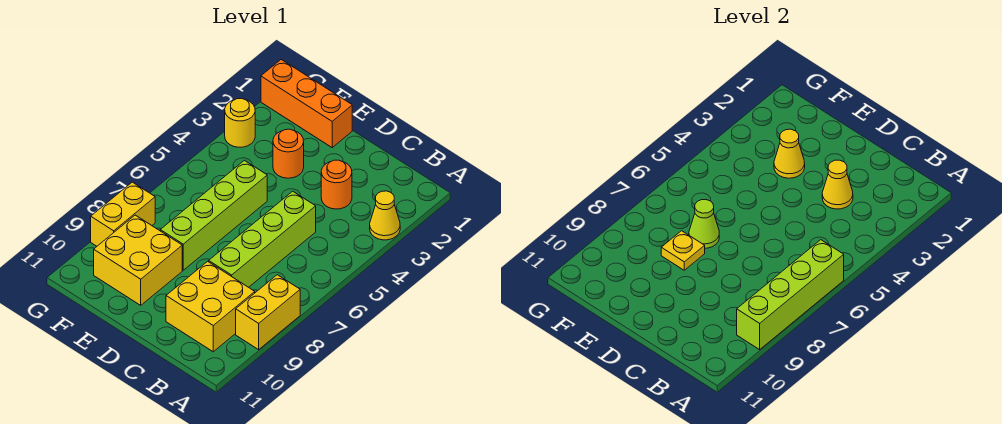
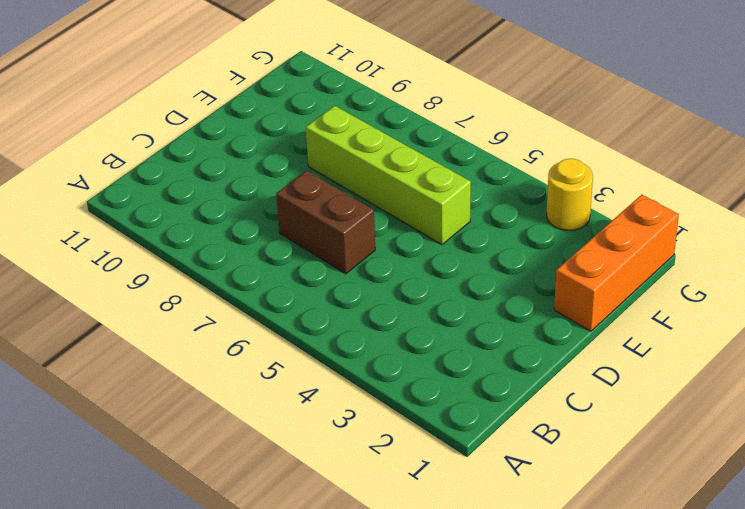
brown 1x2 brick [276,171,375,274] -> lime 1x4 brick [209,191,316,287]
none -> yellow 1x1 cone [370,191,400,240]
none -> yellow 1x2 brick [236,275,300,350]
none -> yellow 2x2 brick [166,261,255,352]

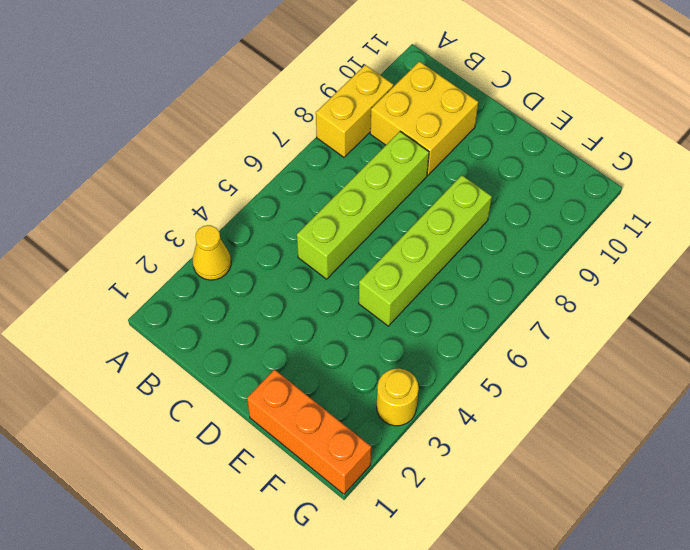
none -> orange 1x1 round brick [321,160,352,209]
none -> orange 1x1 round brick [273,129,304,178]
none -> yellow 2x2 brick [94,215,182,305]

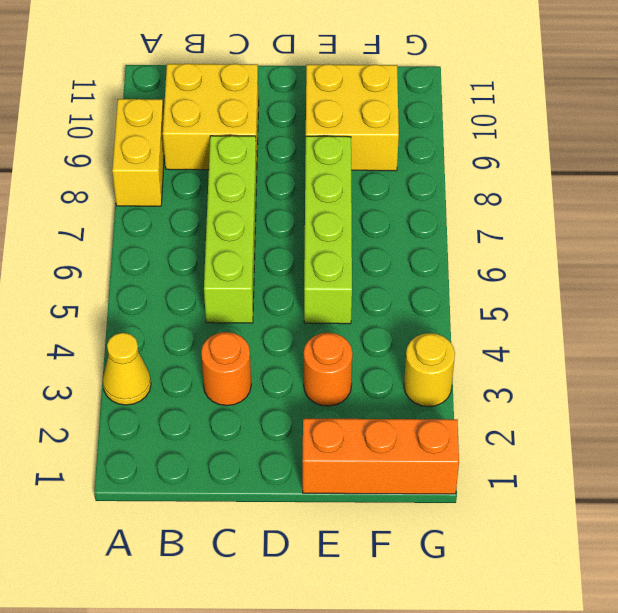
none -> yellow 1x2 brick [91,182,155,246]
none -> lime 1x4 brick [737,240,844,350]
none -> yellow 1x1 cone [822,160,853,209]

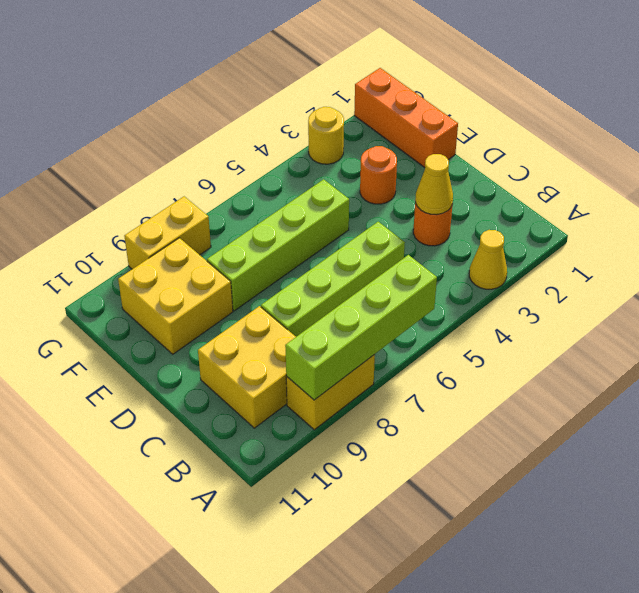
none -> yellow 1x1 cone [774,129,805,178]
none -> lime 1x1 cone [689,200,719,248]
none -> yellow 1x1 plate [661,231,705,270]

